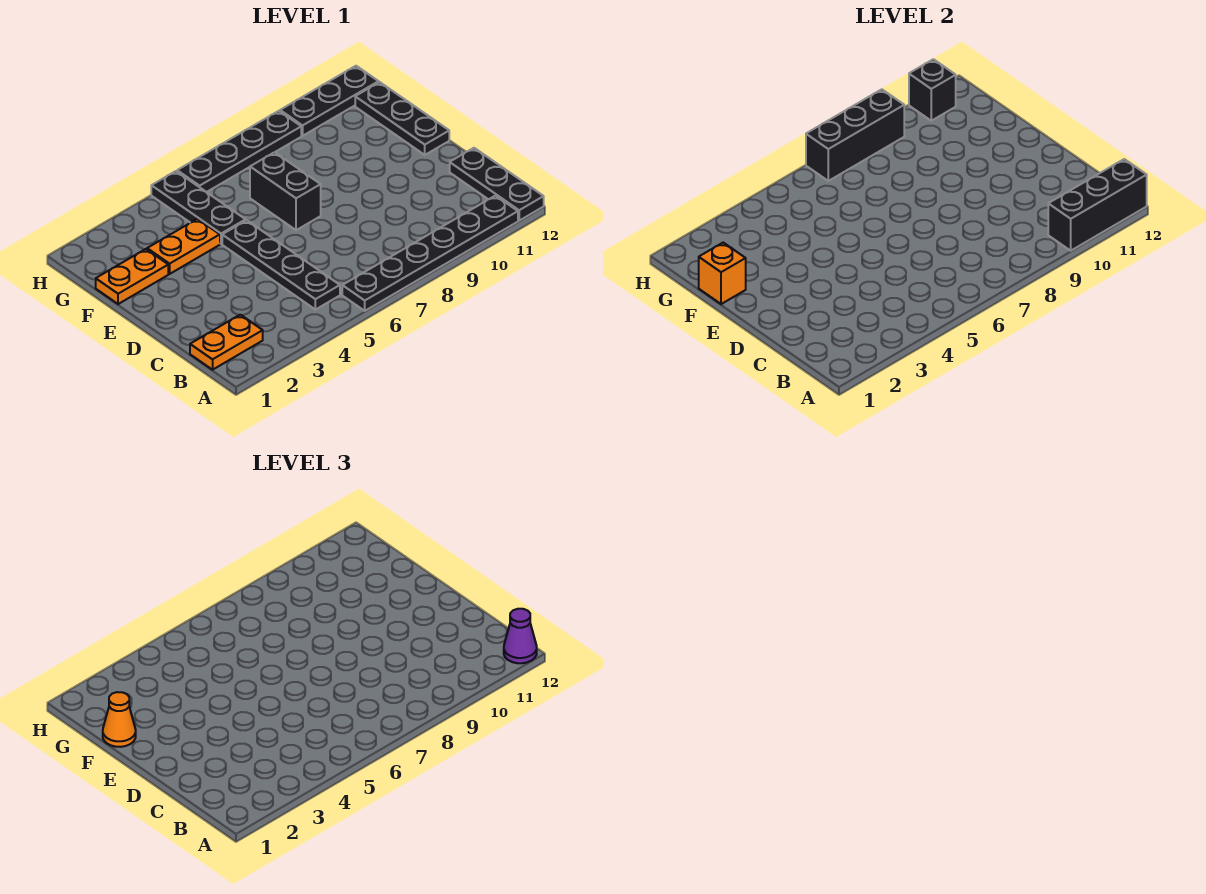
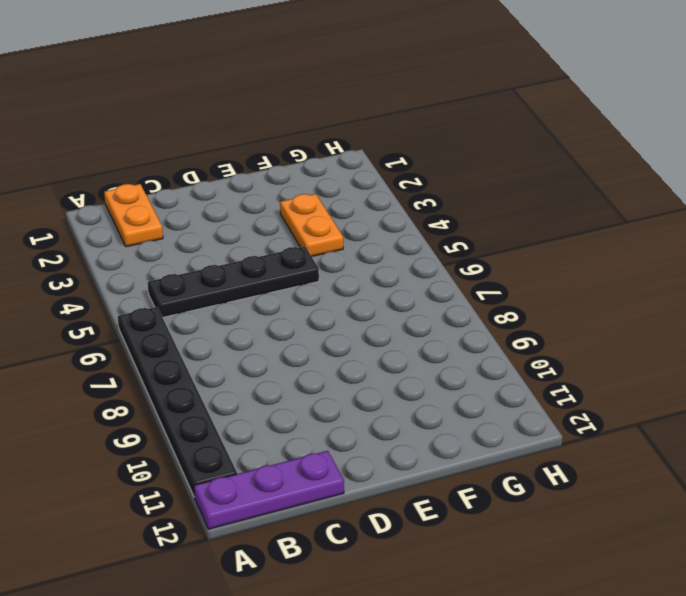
purple 1x3 plate [194,451,344,529] -> black 1x3 plate [450,148,544,220]
none -> black 1x2 brick [250,152,321,230]
none -> black 1x3 plate [355,82,449,155]
none -> orange 1x2 plate [96,249,168,304]

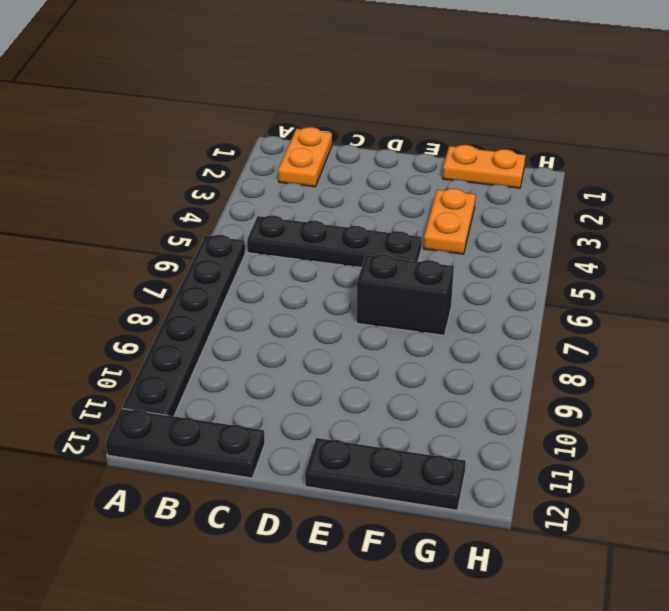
orange 1x2 plate [443,145,526,188] -> orange 1x2 plate turned to [96,249,168,304]
none -> black 1x3 plate [151,171,246,244]
none -> black 1x4 plate [177,111,301,192]
none -> black 1x3 plate [280,66,379,136]

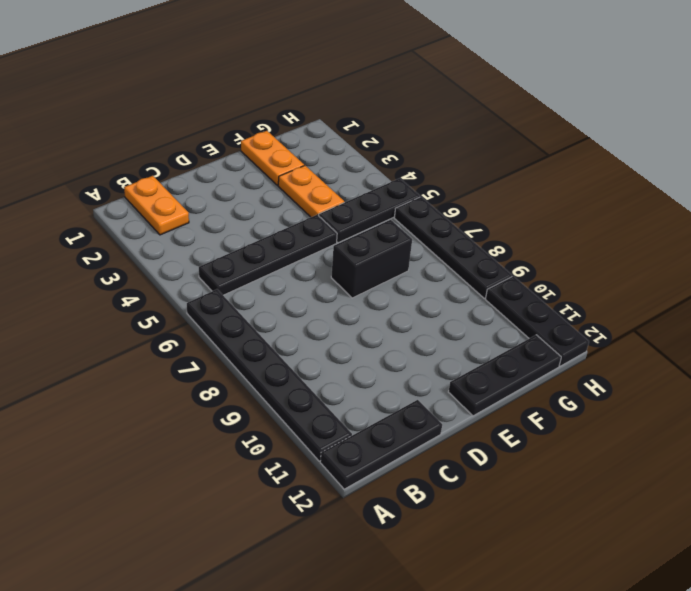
none -> black 1x3 brick [1048,159,1147,251]
none -> orange 1x1 brick [699,243,746,304]
none -> black 1x3 brick [806,89,904,181]

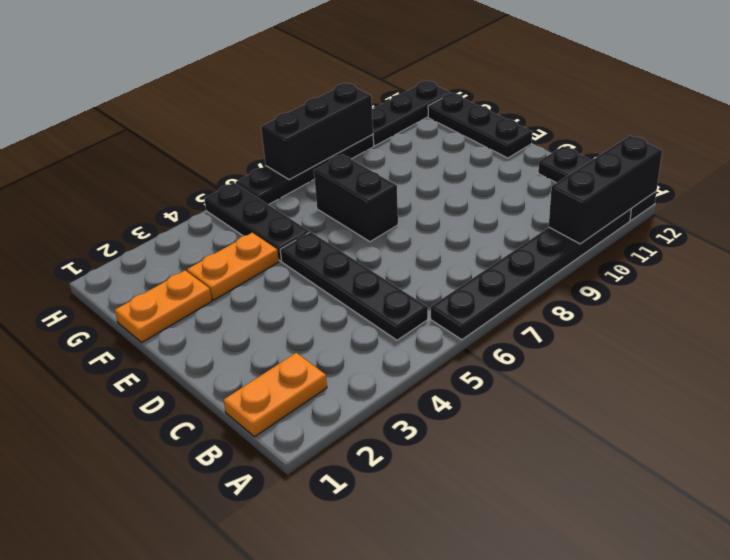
none -> orange 1x1 brick [699,243,746,304]
none -> black 1x1 brick [909,59,956,121]
none -> purple 1x1 cone [504,609,537,663]

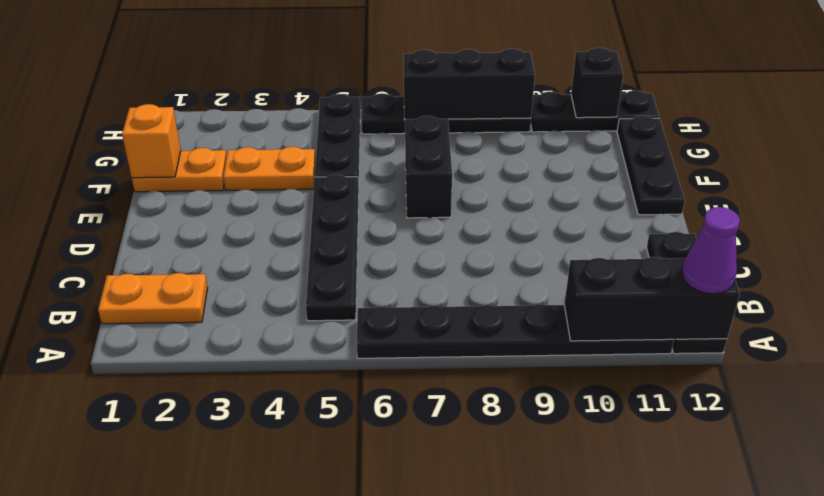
none -> orange 1x1 cone [103,692,136,747]

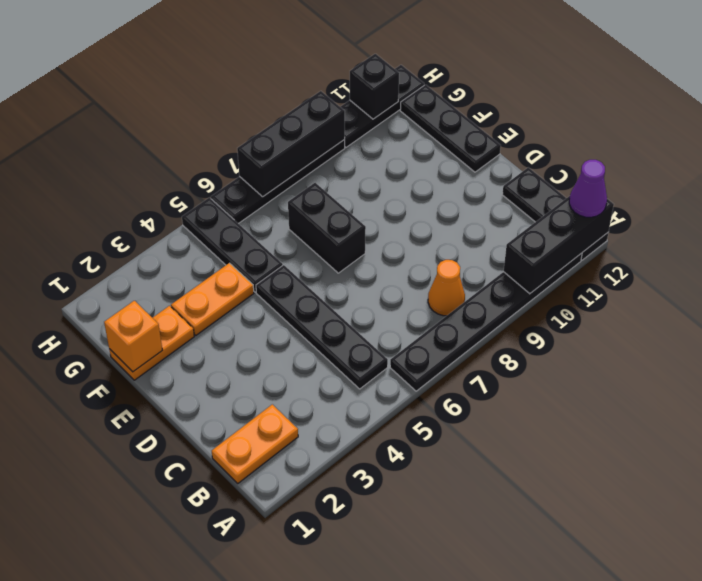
orange 1x1 cone [428,260,465,316] -> orange 1x1 cone moved to [103,692,136,747]

